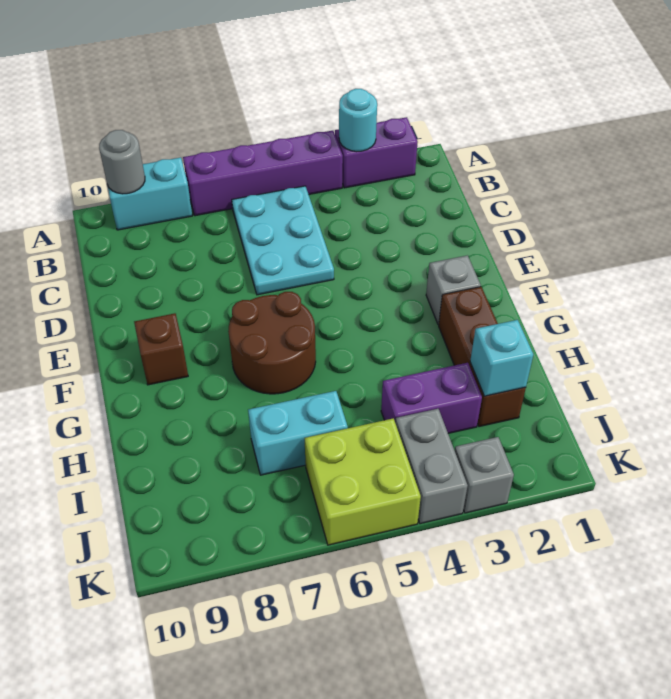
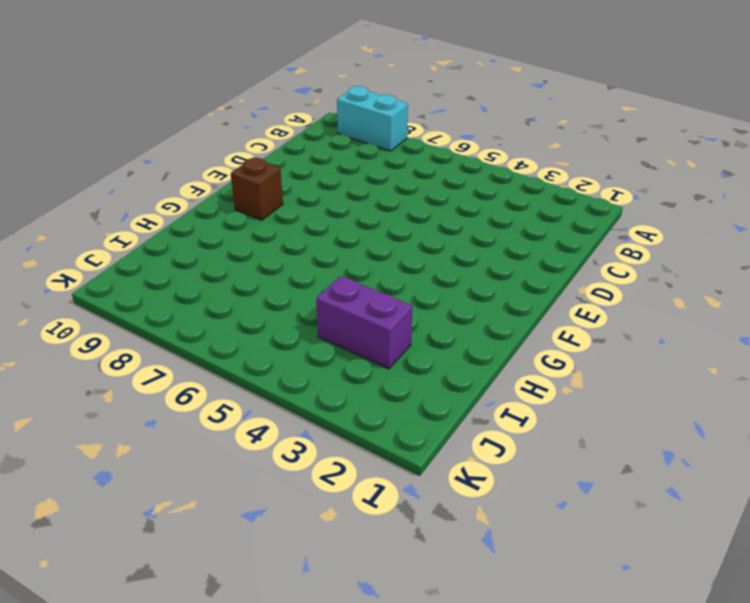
none -> purple 1x2 brick [335,117,418,188]
none -> purple 1x4 brick [183,131,343,216]
none -> cyan 2x3 plate [232,186,334,295]

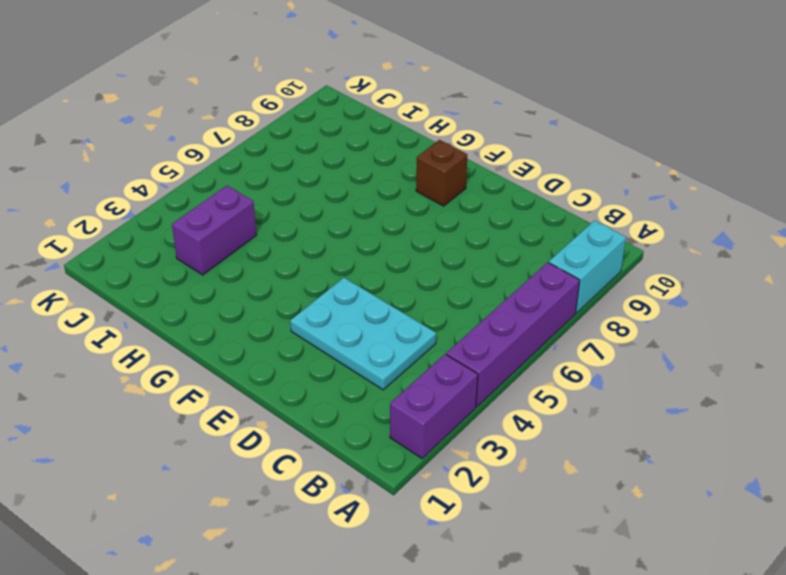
cyan 2x3 plate [290,278,436,390] -> cyan 2x3 plate moved to [232,186,334,295]
none -> grey 1x1 brick [426,255,481,325]
none -> brown 2x2 round brick [228,292,316,394]
none -> brown 1x3 brick [439,287,526,427]

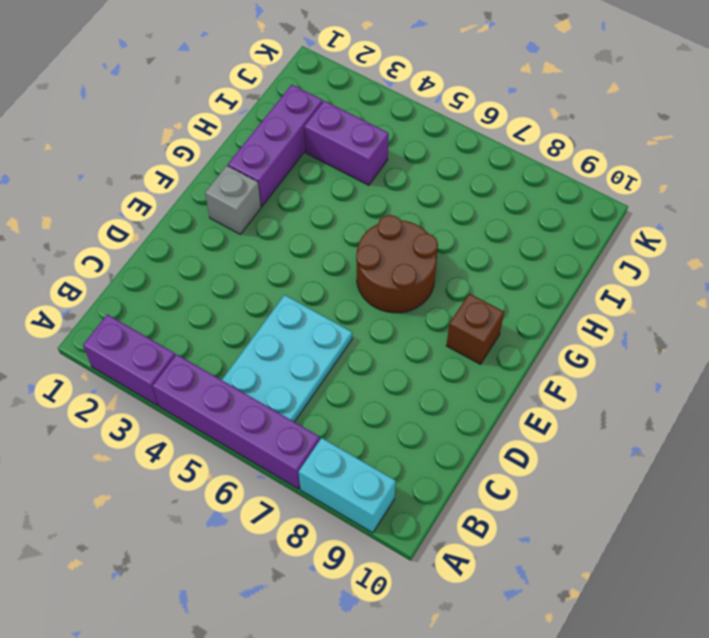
purple 1x3 brick [228,85,323,206] -> brown 1x3 brick [439,287,526,427]
none -> cyan 1x2 brick [248,391,348,475]
none -> grey 1x2 brick [395,409,468,524]
none -> lime 2x2 brick [304,418,421,545]

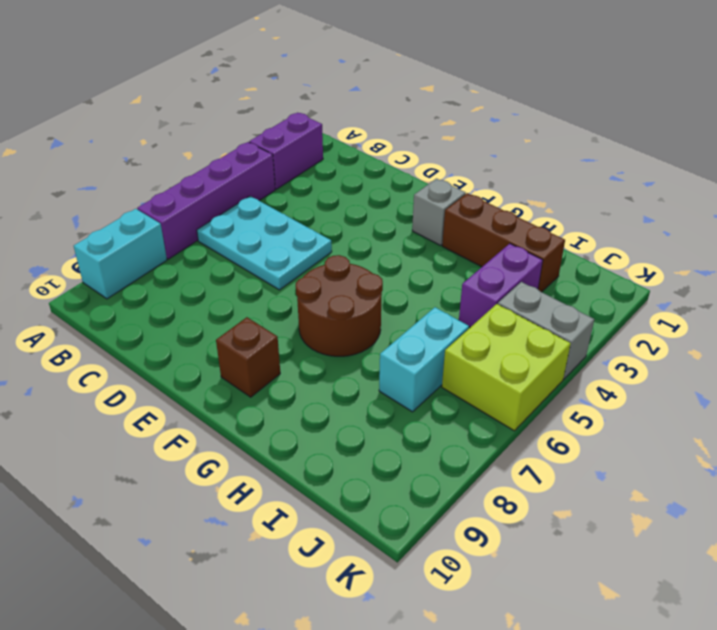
none -> grey 1x1 brick [455,437,514,513]
none -> cyan 1x1 round brick [339,89,377,151]
none -> grey 1x1 round brick [99,130,145,194]

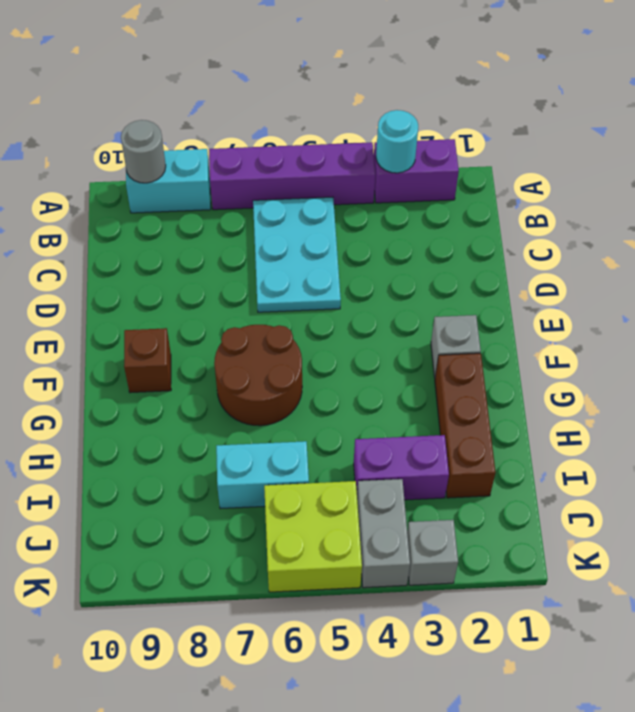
none -> cyan 1x1 brick [470,320,533,396]

